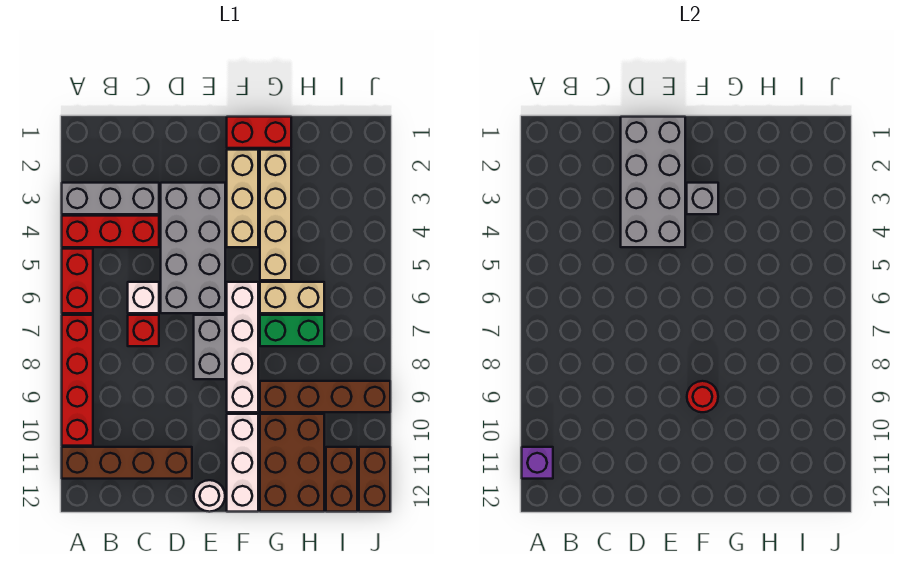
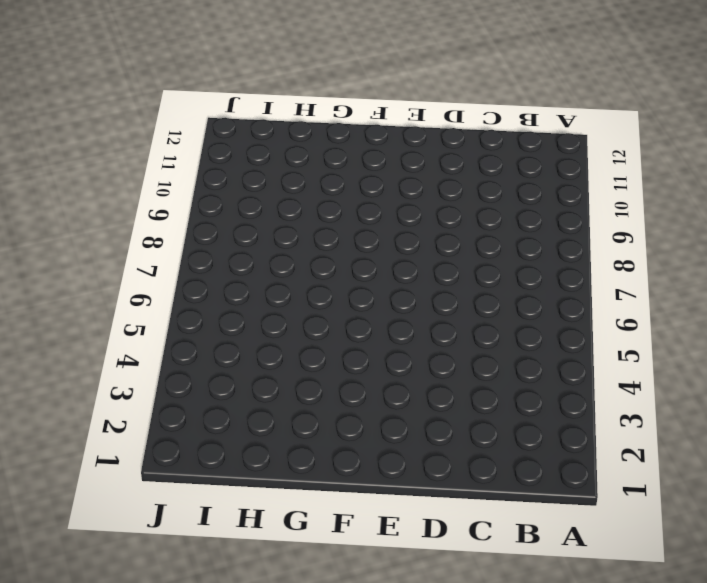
none -> grey 1x3 brick [62,183,159,214]
none -> red 1x3 brick [62,216,159,247]
none -> red 1x2 brick [62,249,93,313]

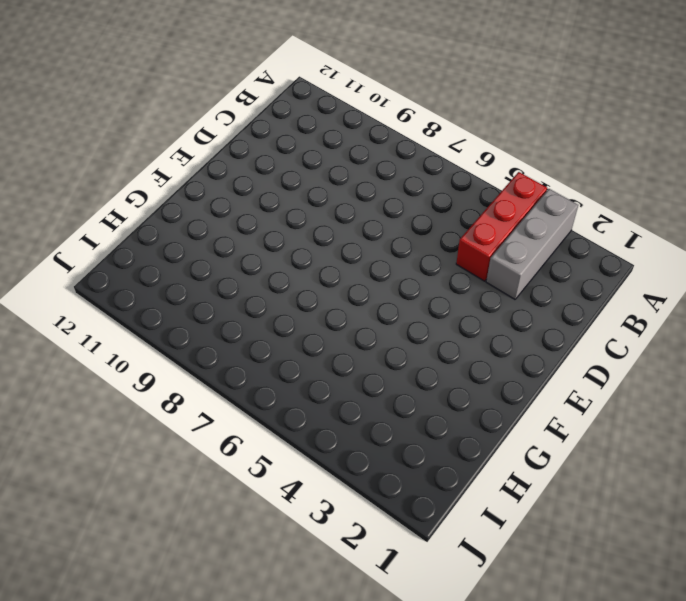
none -> red 1x2 brick [62,249,93,313]
none -> red 1x4 brick [62,315,93,446]
none -> brown 1x4 brick [62,447,192,479]

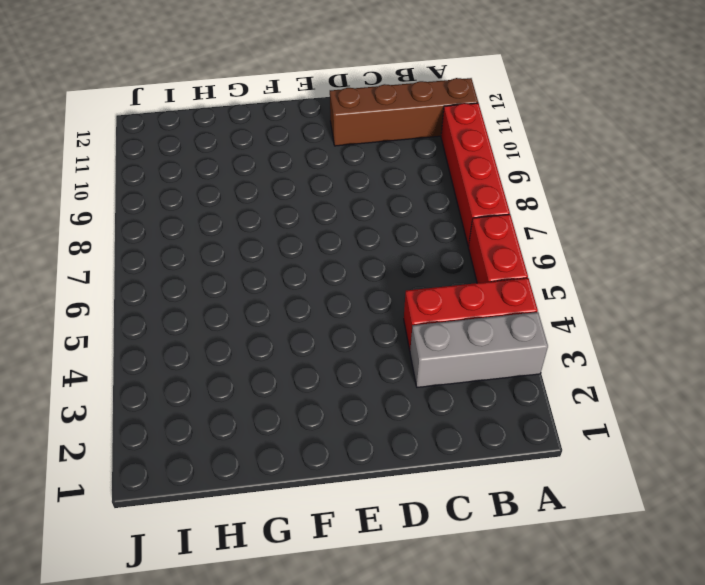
none -> white 1x1 brick [128,282,159,313]
none -> red 1x1 brick [128,315,159,346]
none -> grey 2x4 brick [161,183,225,313]

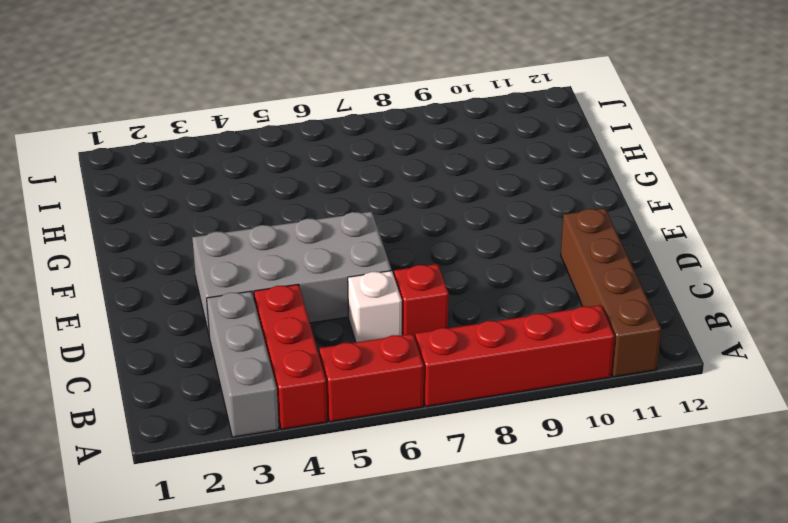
none -> grey 1x2 brick [194,315,225,379]
none -> white 1x1 round brick [194,480,225,512]
none -> red 1x2 brick [227,117,291,148]

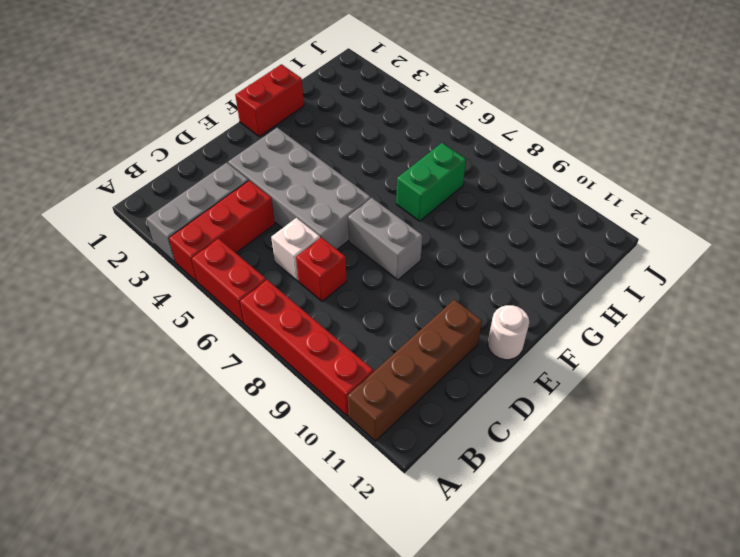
none -> tan 1x3 brick [227,150,258,247]
none -> white 1x4 brick [227,282,258,412]
none -> white 1x3 brick [227,414,258,512]

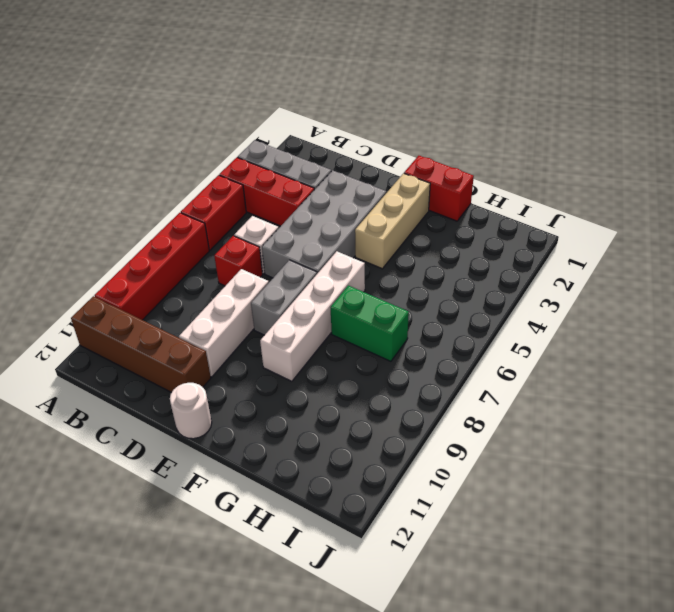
white 1x3 brick [179,269,269,377] -> white 1x3 brick moved to [227,414,258,512]
none -> tan 1x4 brick [260,150,291,280]
none -> tan 1x2 brick [260,282,324,313]
none -> brown 1x4 brick [260,381,390,412]

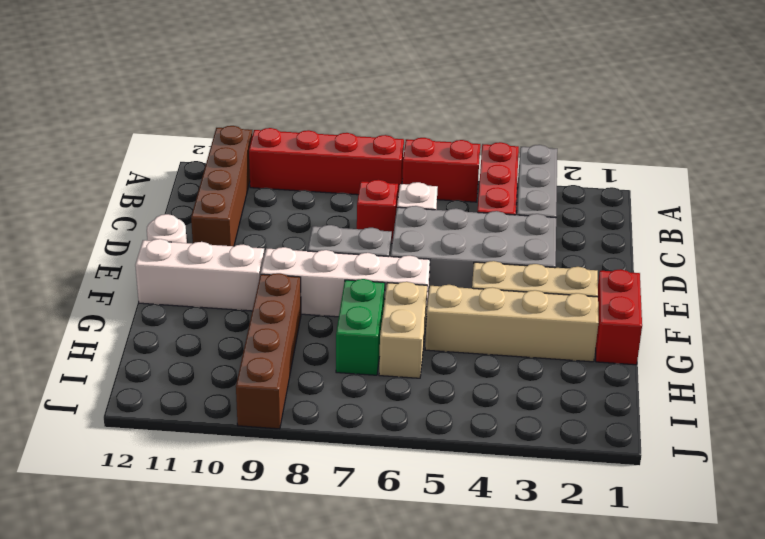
none -> brown 2x3 brick [260,414,324,512]
none -> brown 1x2 brick [326,447,357,512]
none -> brown 1x2 brick [359,447,390,512]

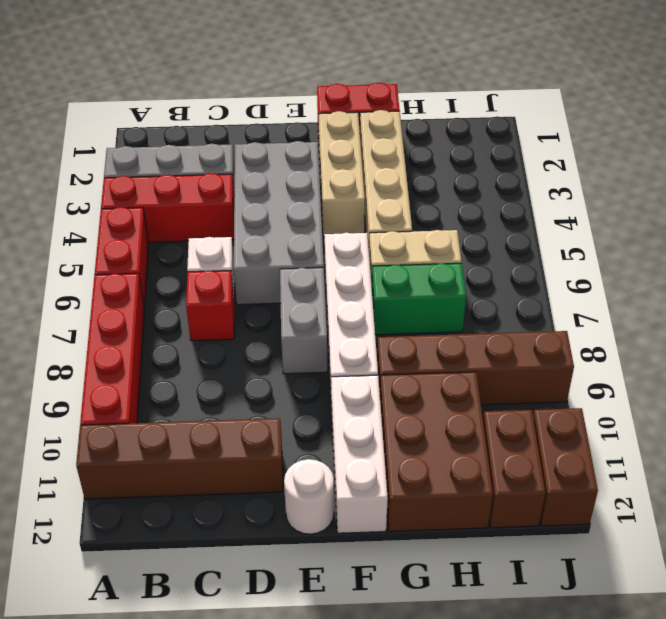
none -> purple 1x1 brick [522,447,553,479]
none -> grey 2x4 brick [621,117,685,247]
none -> grey 1x1 brick [687,183,718,214]

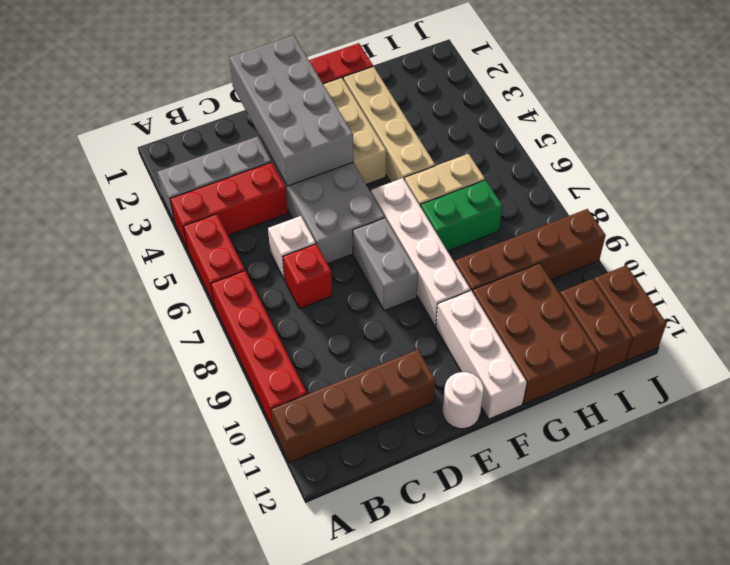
none -> purple 1x1 brick [522,447,553,479]
none -> grey 1x1 brick [687,183,718,214]
none -> red 1x1 round brick [687,381,718,412]

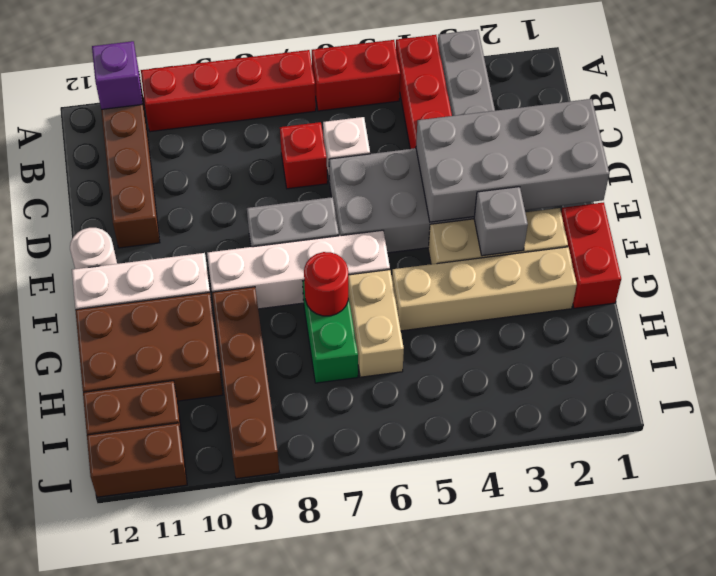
red 1x1 round brick [304,252,348,316] -> red 1x1 round brick moved to [687,381,718,412]

